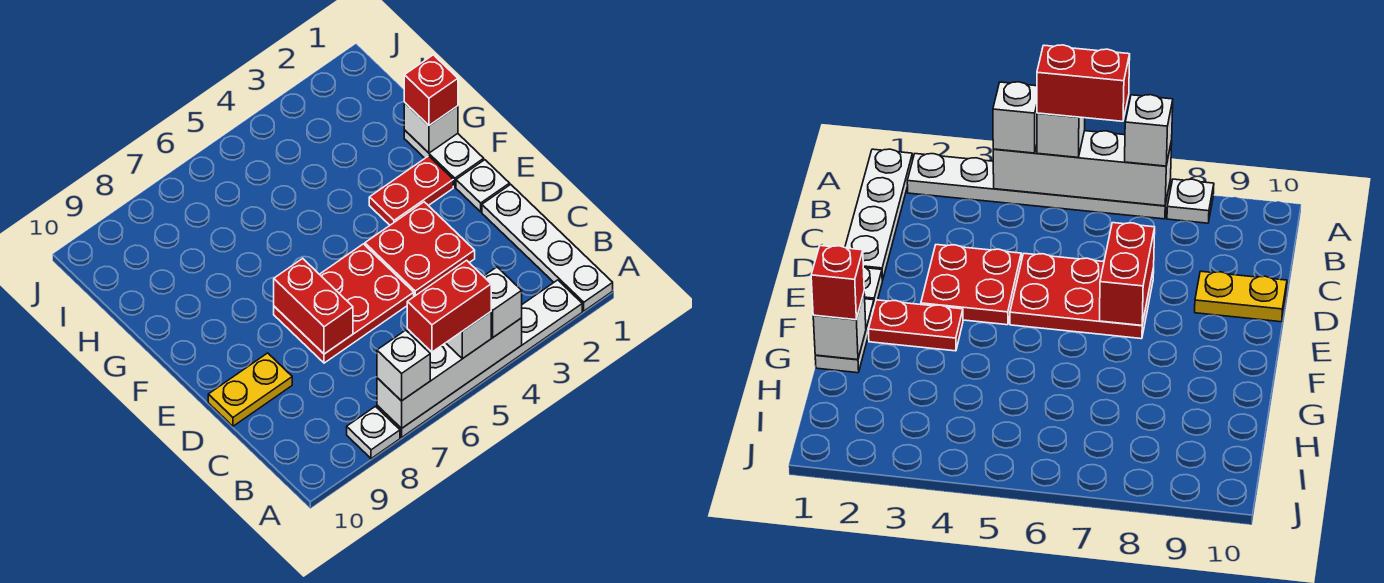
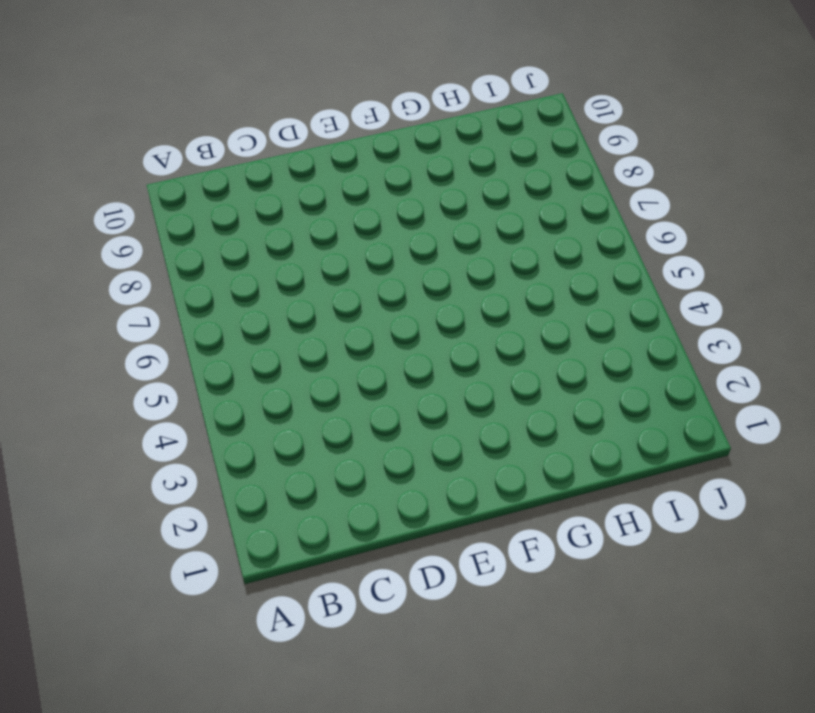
none -> white 1x4 plate [482,184,613,311]
none -> white 1x6 plate [377,280,582,437]
none -> white 1x1 plate [347,406,400,459]

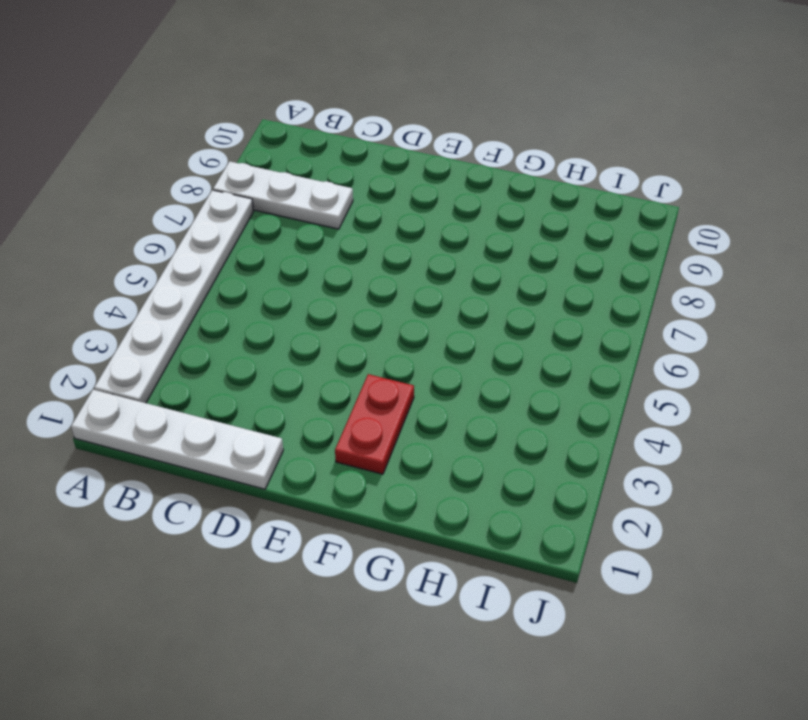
white 1x3 plate [213,161,353,229] -> white 1x1 plate [347,406,400,459]
none -> red 2x2 plate [365,202,475,296]
none -> red 2x3 plate [274,244,414,363]
none -> yellow 1x2 plate [208,353,292,426]

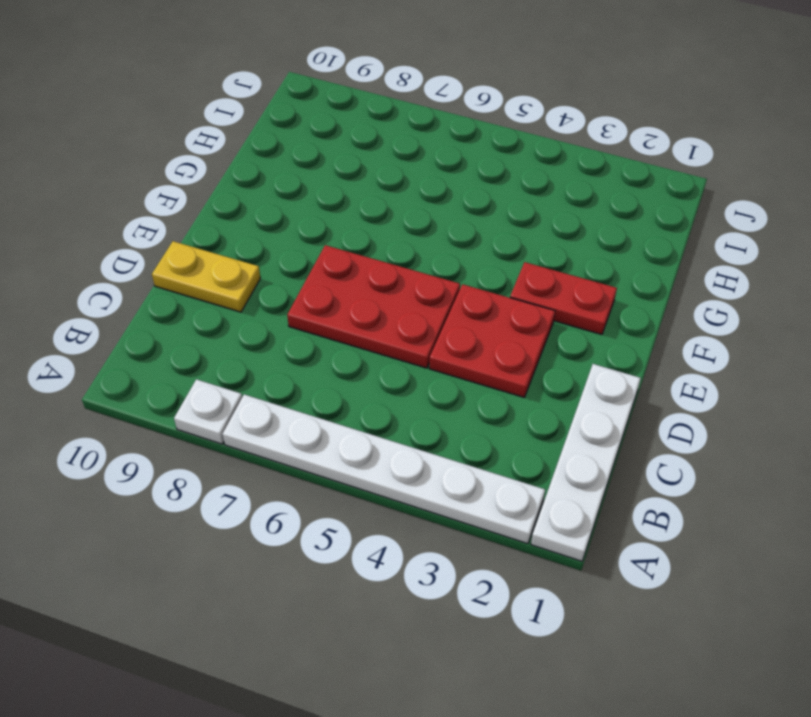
none -> white 1x1 plate [456,160,510,212]
none -> white 1x2 plate [404,130,484,187]
none -> white 1x4 brick [377,318,522,429]

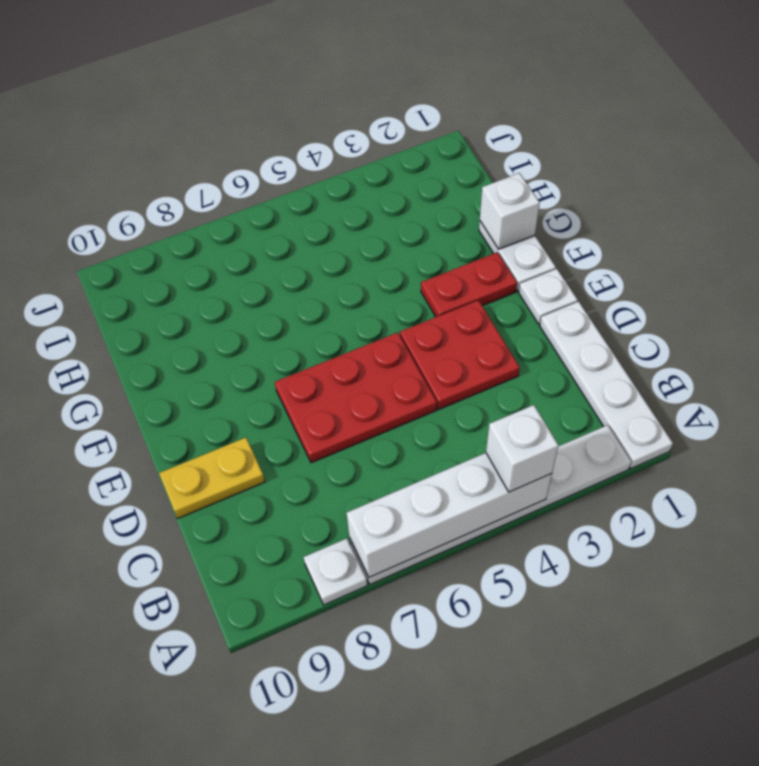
none -> red 1x2 brick [274,258,353,354]
none -> white 1x1 brick [446,312,491,359]
none -> white 1x1 brick [377,330,430,401]

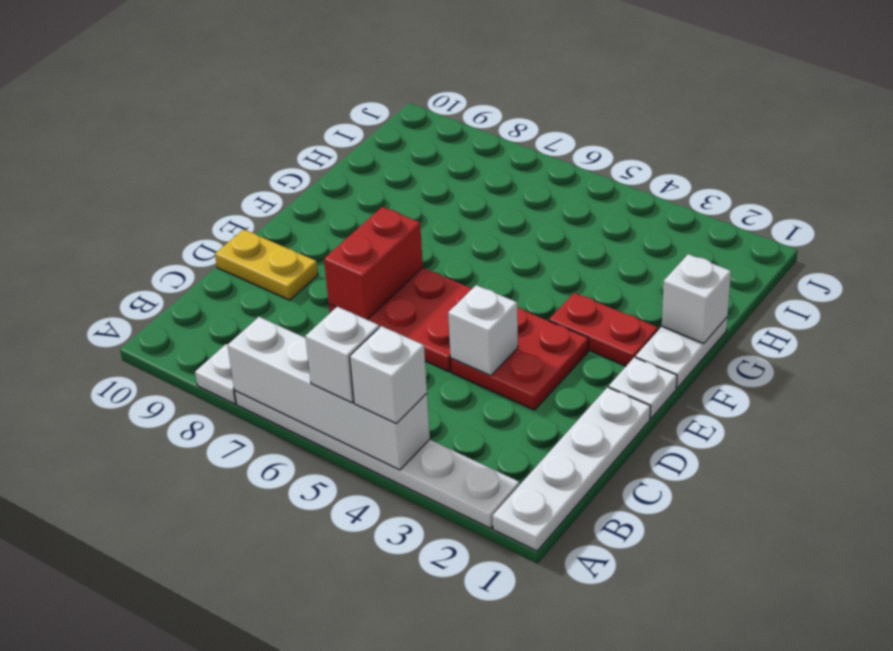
white 1x1 brick [448,285,518,376] -> white 1x1 brick moved to [377,330,430,401]
none -> red 1x1 brick [404,55,458,125]
none -> red 1x2 brick [407,260,491,352]

